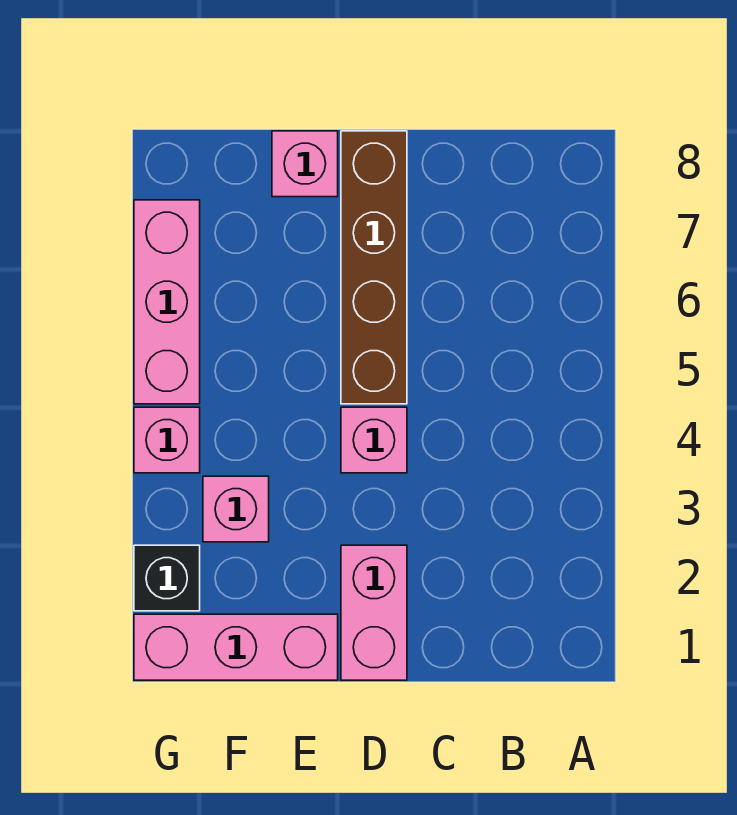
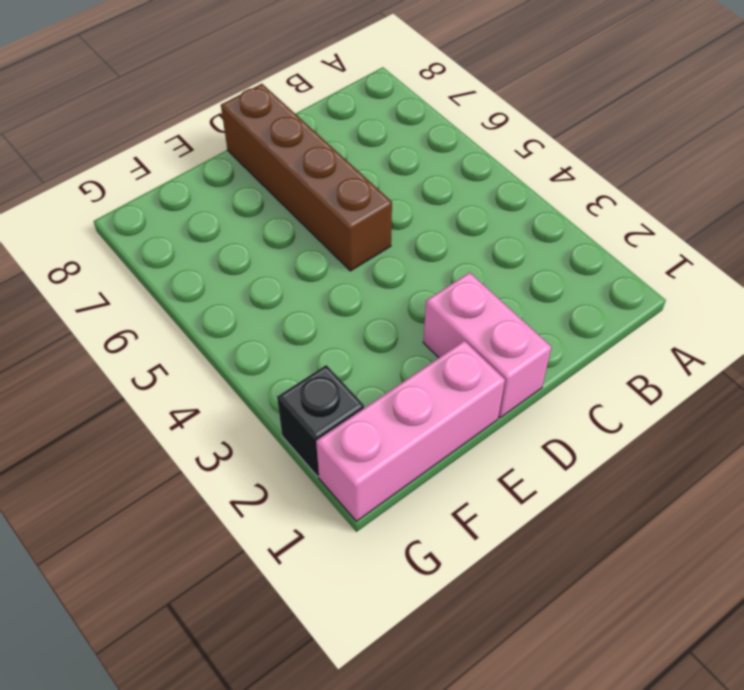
none -> pink 1x1 brick [341,407,407,473]
none -> pink 1x1 brick [272,131,338,197]

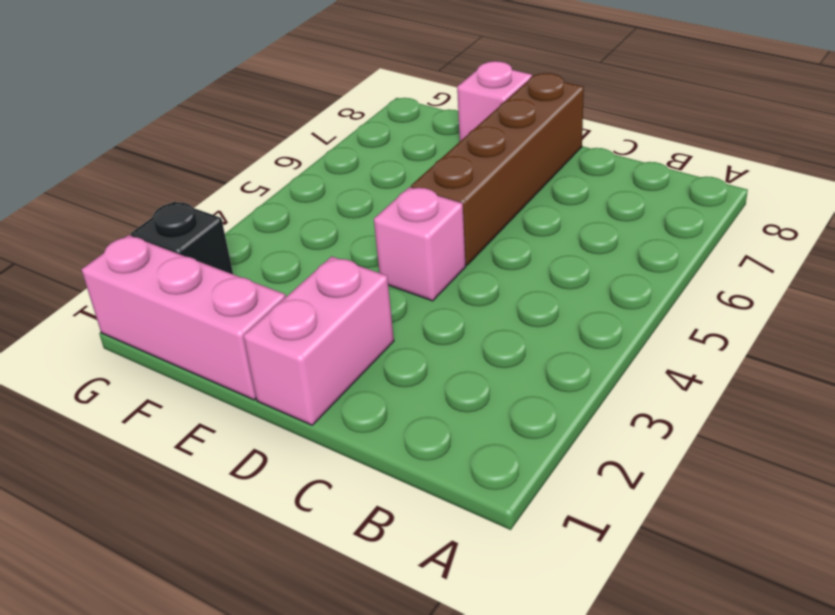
none -> pink 1x1 brick [203,476,269,542]
none -> pink 1x1 brick [134,407,200,473]

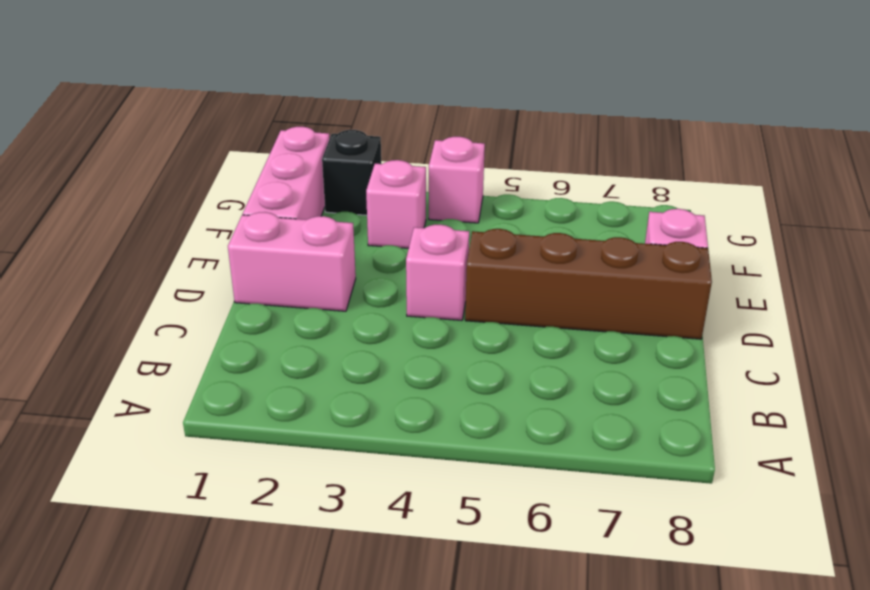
none -> pink 1x3 brick [134,200,200,404]

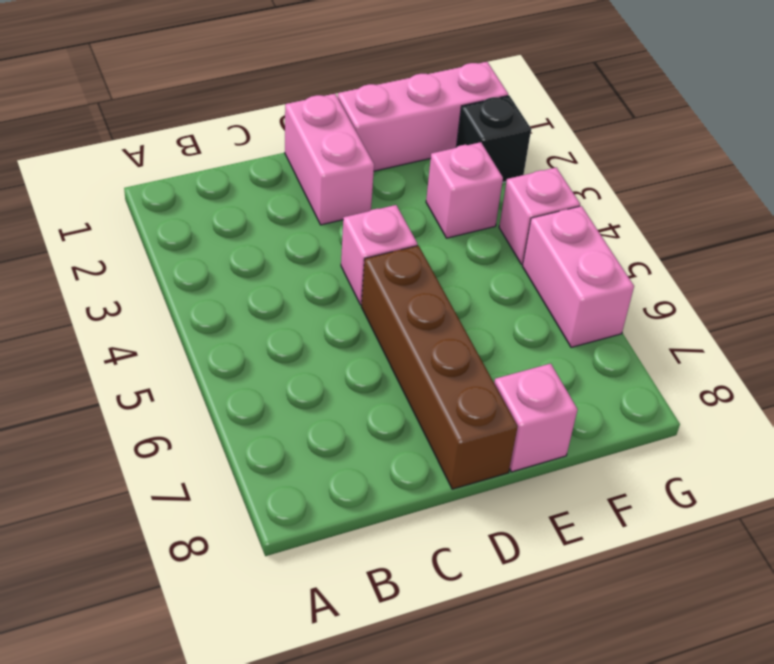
pink 1x2 brick [523,206,634,347] -> pink 1x3 brick [134,200,200,404]

